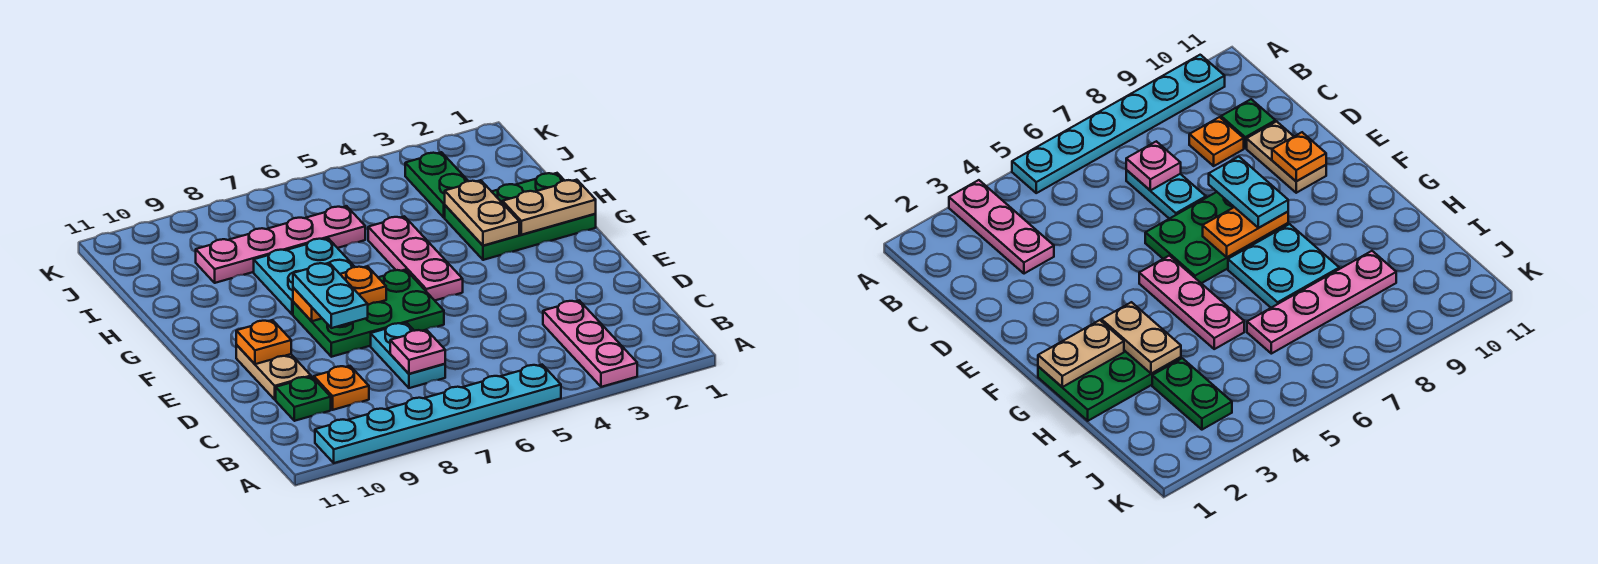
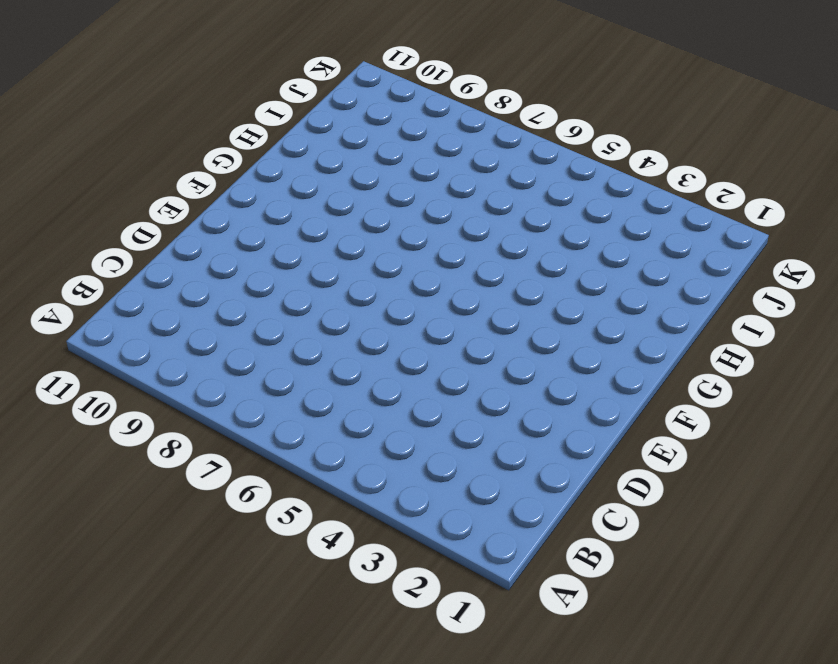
none -> pink 1x3 plate [543,300,637,387]
none -> cyan 1x6 plate [315,365,561,463]
none -> cyan 1x2 plate [371,323,445,388]

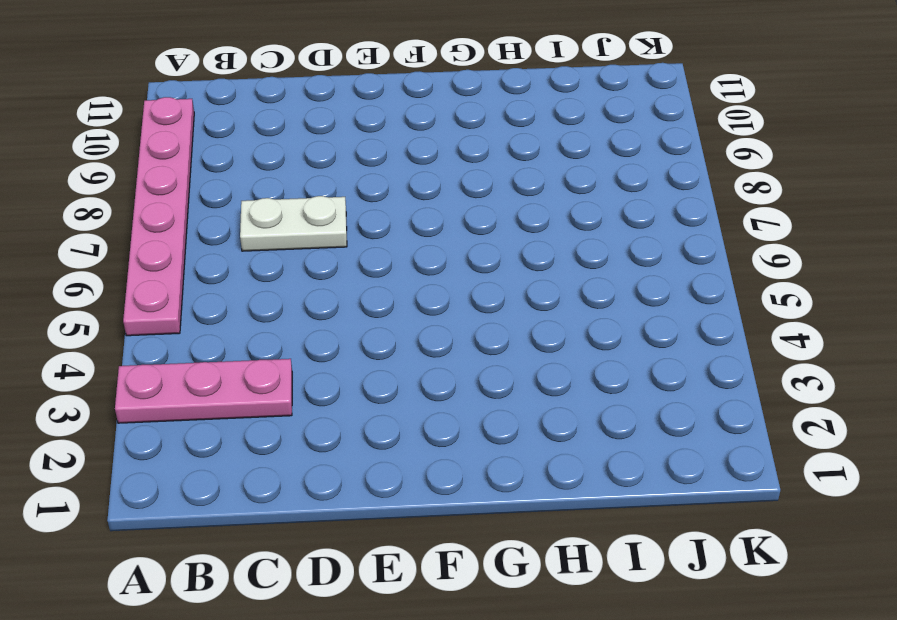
pink 1x6 plate [123,97,194,336] -> cyan 1x6 plate [315,365,561,463]
white 1x2 plate [240,196,347,251] -> cyan 1x2 plate [371,323,445,388]
none -> orange 1x1 plate [314,366,369,410]
none -> green 1x1 plate [276,377,331,421]
none -> tan 1x2 plate [236,345,311,400]

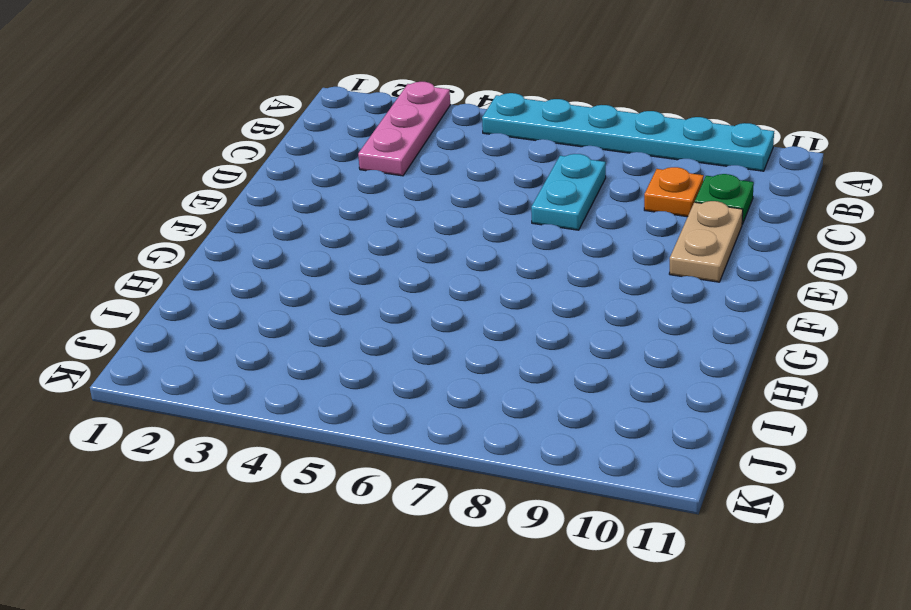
none -> green 2x3 plate [293,270,444,357]
none -> pink 1x3 plate [368,216,463,300]
none -> green 2x3 plate [445,173,596,260]

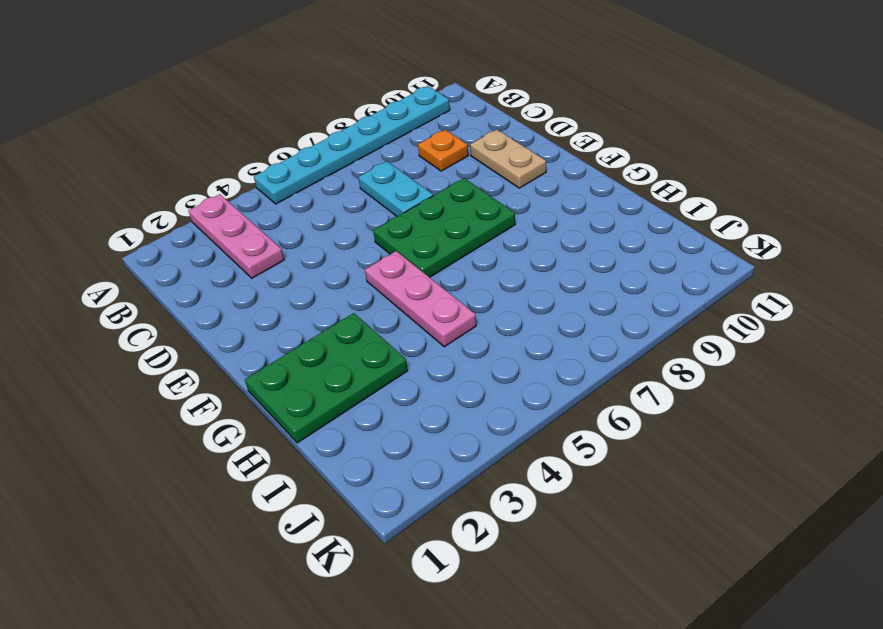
none -> green 1x1 plate [276,377,331,421]
none -> cyan 2x2 plate [254,238,355,314]
none -> green 1x2 plate [405,152,468,218]

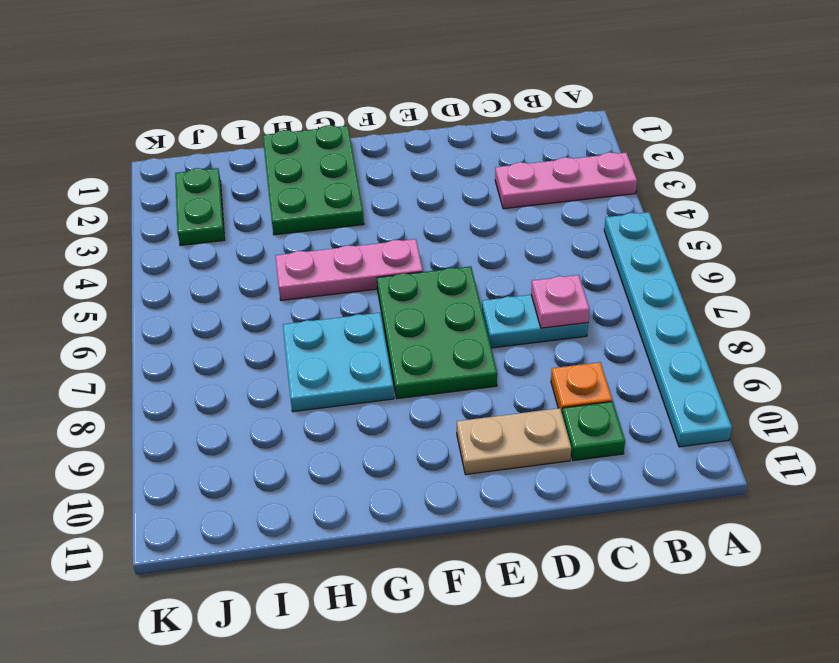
green 1x2 plate [175,168,225,246] -> green 1x2 plate turned to [405,152,468,218]
none -> pink 1x4 plate [196,206,365,283]
none -> orange 1x1 plate [236,320,291,364]
none -> orange 1x2 plate [293,266,386,321]

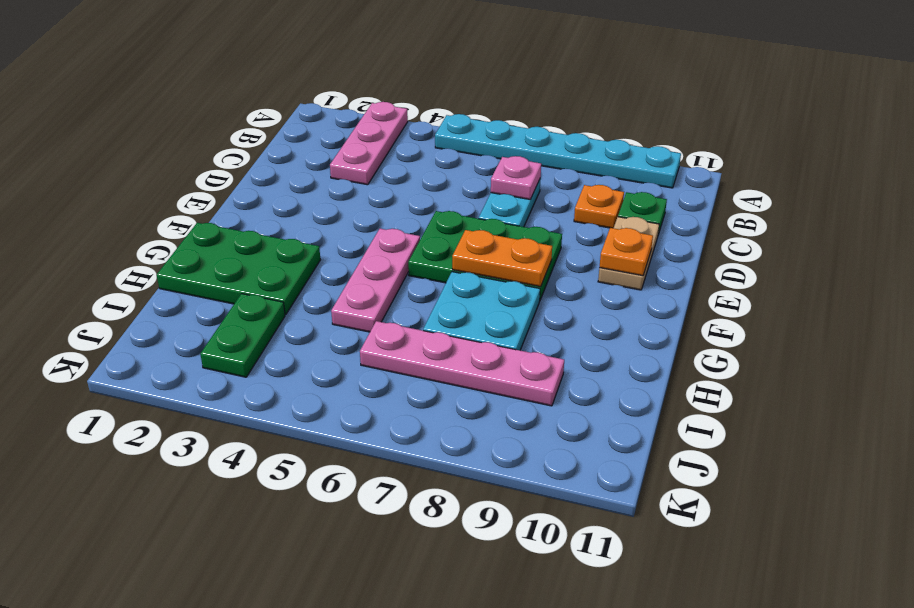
none -> tan 1x2 plate [503,180,596,235]
none -> tan 1x2 plate [445,180,519,246]
none -> cyan 1x2 plate [293,263,368,328]

